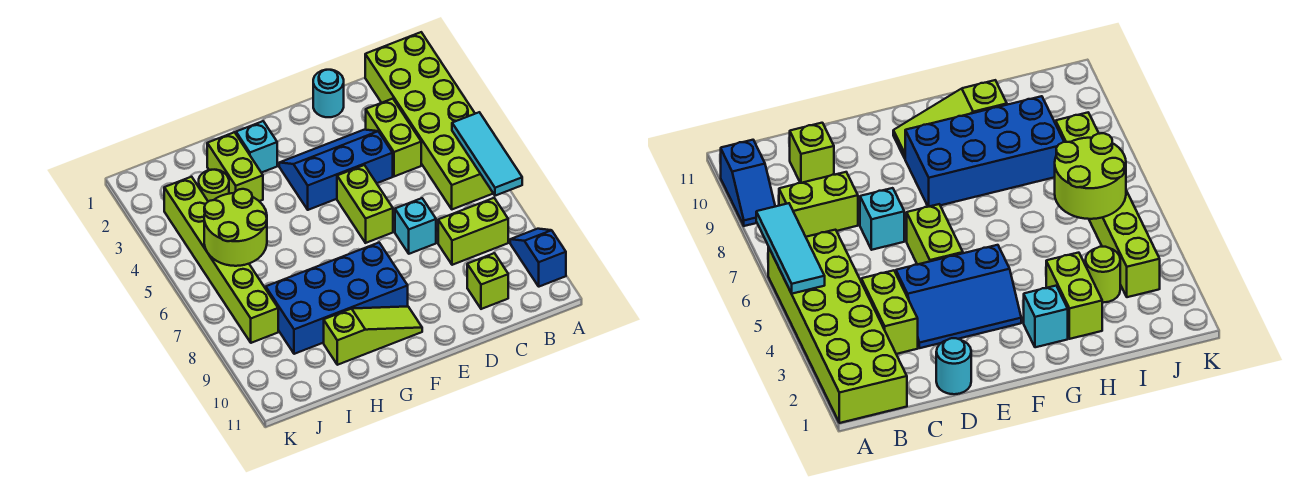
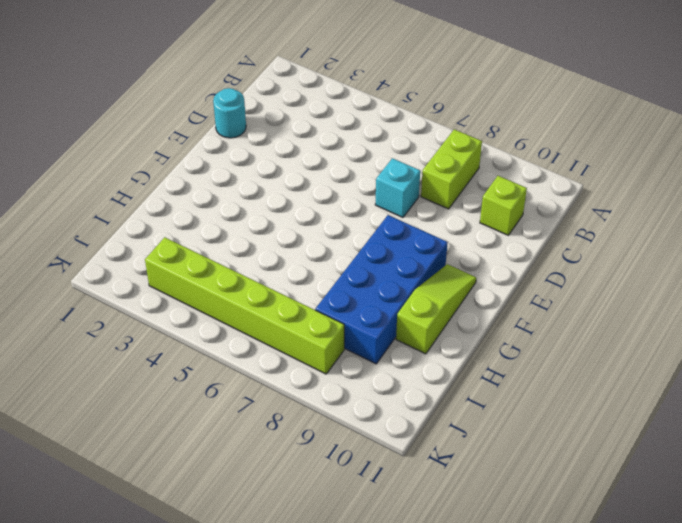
none -> lime 2x6 brick [365,32,493,209]
none -> blue 1x2 slope [510,229,566,287]
none -> lime 1x2 brick [366,99,421,176]

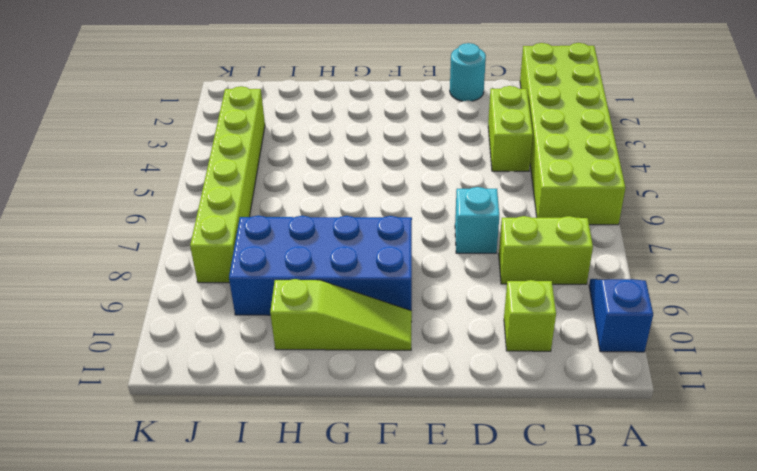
none -> blue 2x3 slope [279,130,393,210]
none -> lime 1x2 brick [337,165,393,243]
none -> cyan 1x1 brick [236,121,277,173]

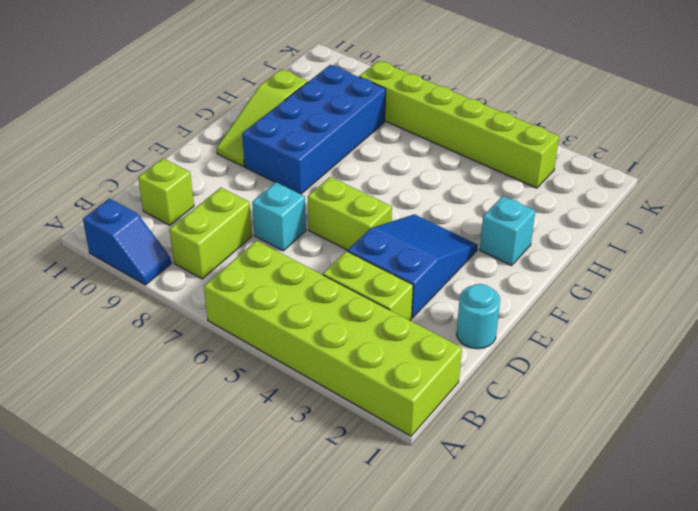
blue 2x3 slope [348,214,478,318] -> blue 2x3 slope turned to [279,130,393,210]
none -> lime 1x2 brick [207,132,263,201]
none -> lime 1x1 round brick [199,170,229,202]
none -> cyan 1x3 tile [452,112,522,196]

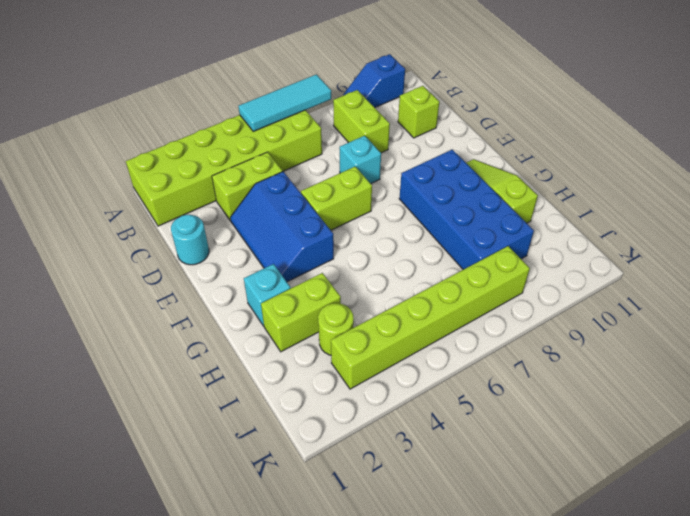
none -> lime 2x2 round brick [204,189,267,266]

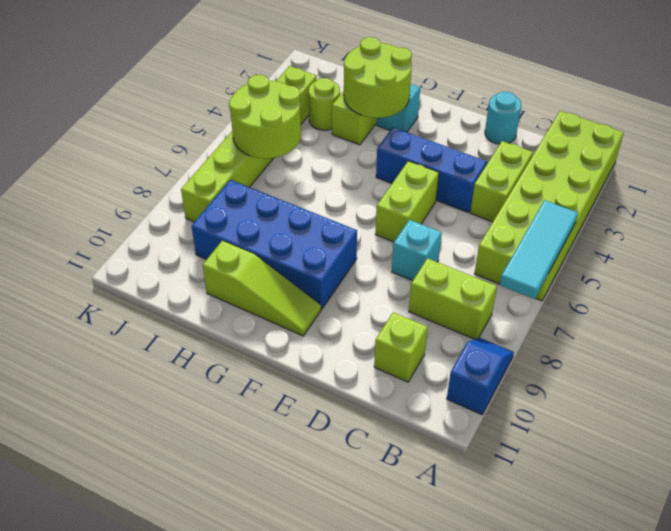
lime 2x2 round brick [344,37,412,118] -> none

